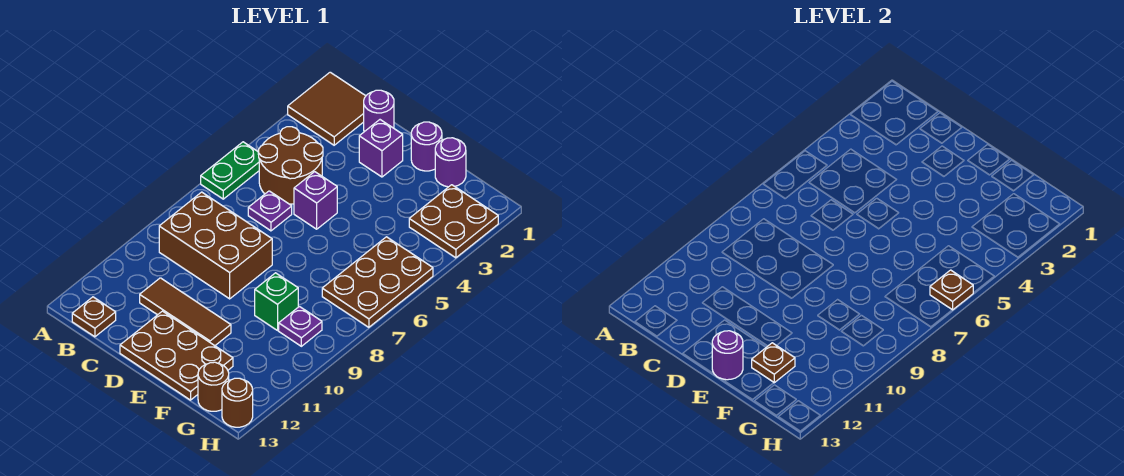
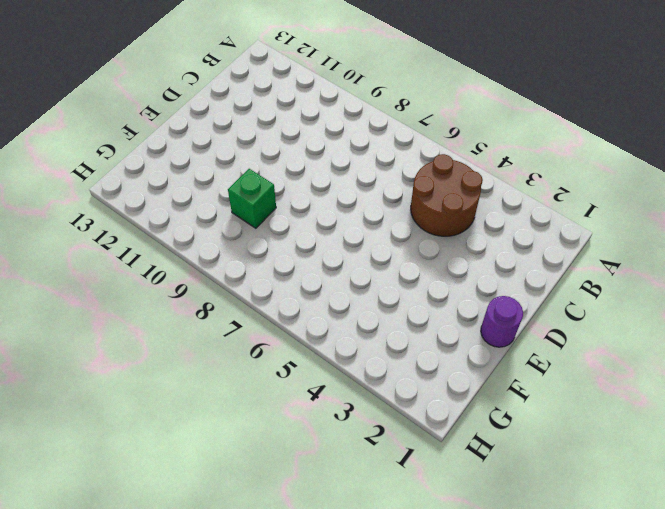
none -> brown 2x2 tile [288,72,366,145]
none -> green 1x2 plate [201,142,259,199]
none -> brown 2x3 brick [159,192,272,299]

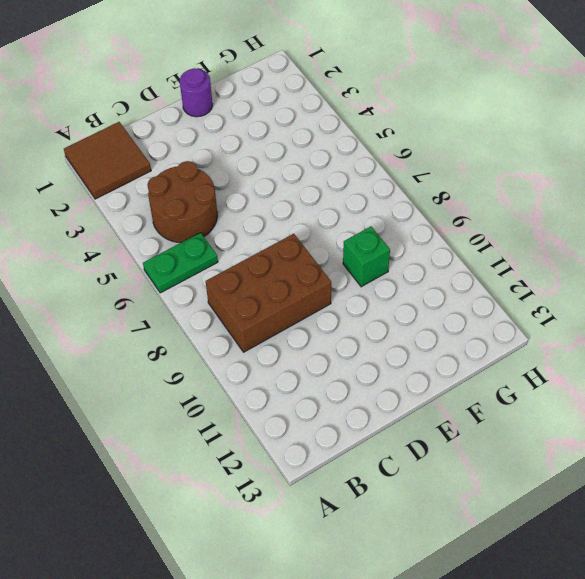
green 1x2 plate [143,233,218,293] -> green 1x2 plate turned to [201,142,259,199]
none -> brown 1x1 plate [72,297,116,337]
none -> purple 1x1 round brick [364,90,394,132]
none -> purple 1x1 plate [248,191,292,231]

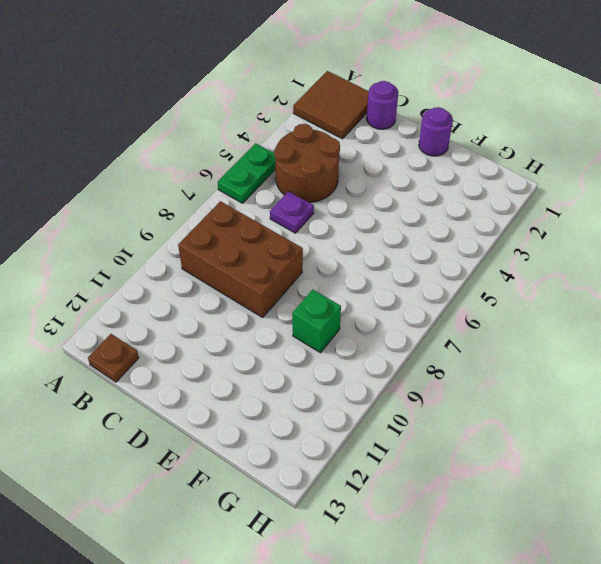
none -> brown 1x3 tile [140,278,231,346]
none -> purple 1x1 brick [359,120,403,177]
none -> purple 1x1 brick [294,172,337,229]

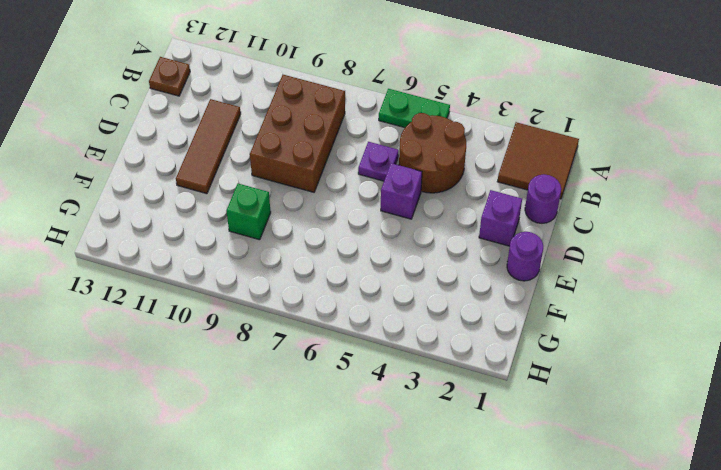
none -> brown 2x3 plate [120,311,233,400]
none -> purple 1x1 round brick [435,138,466,187]
none -> brown 2x2 plate [409,185,498,258]

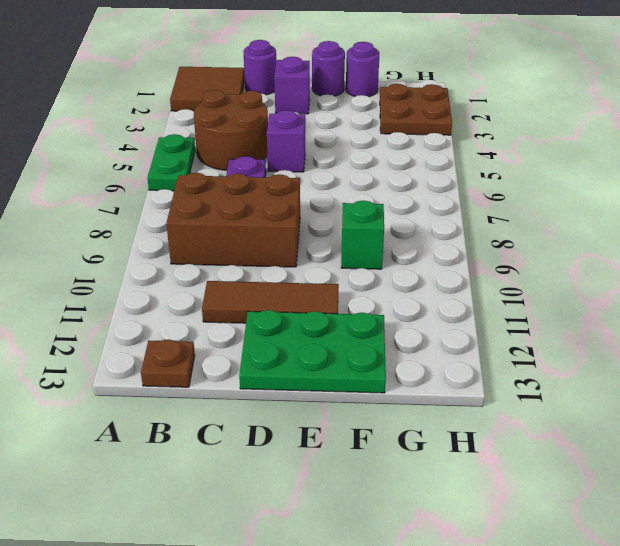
green 2x3 plate [239,310,386,393] -> brown 2x3 plate [120,311,233,400]
none -> brown 2x3 plate [322,237,433,327]
none -> purple 1x1 plate [279,307,322,346]
none -> brown 1x1 round brick [198,362,229,411]

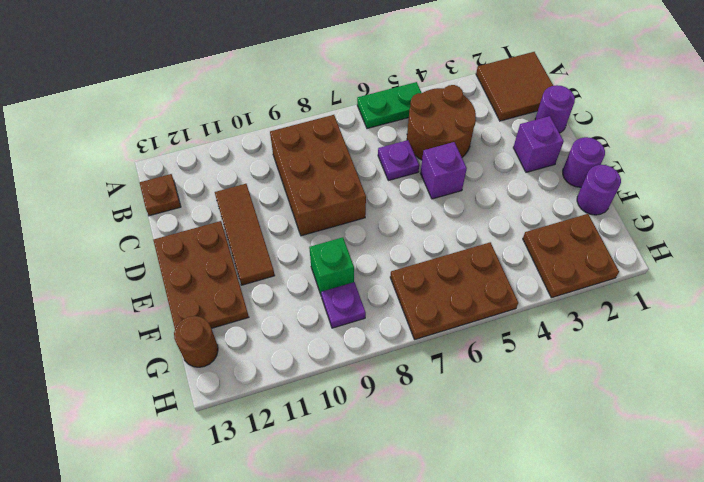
none -> brown 1x1 round brick [222,378,253,427]
none -> purple 1x1 round brick [712,331,743,380]
none -> brown 1x1 plate [752,343,795,383]

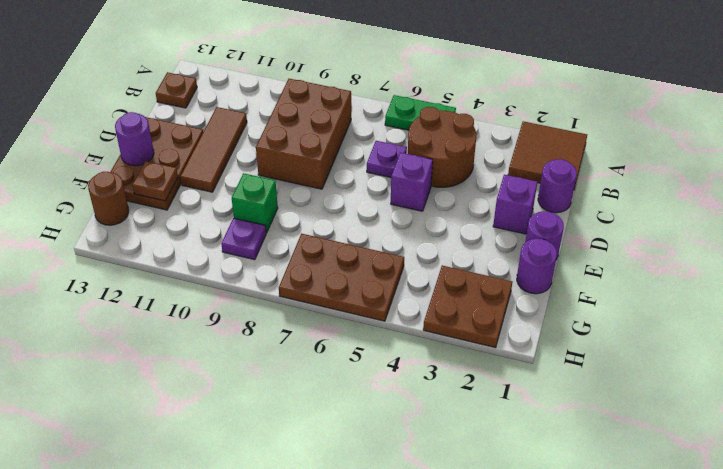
none -> brown 1x1 round brick [222,378,253,427]
none -> brown 1x1 plate [930,270,973,310]

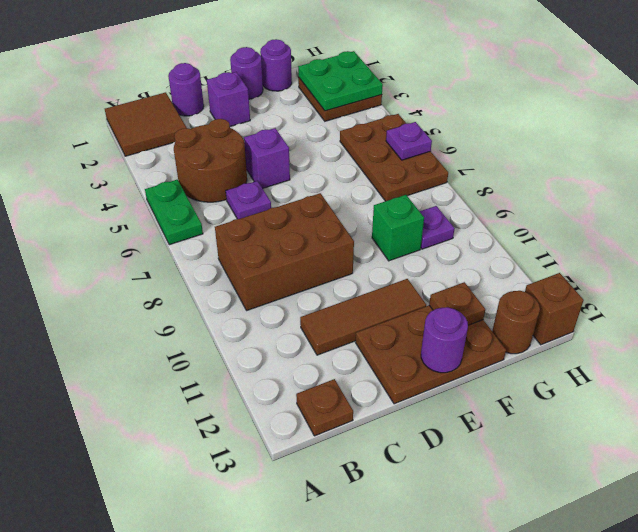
green 2x2 plate [298,51,383,111] -> none
purple 1x1 plate [386,122,432,160] -> brown 1x1 plate [930,270,973,310]
brown 1x1 brick [525,273,584,345] -> brown 1x1 round brick [222,378,253,427]

